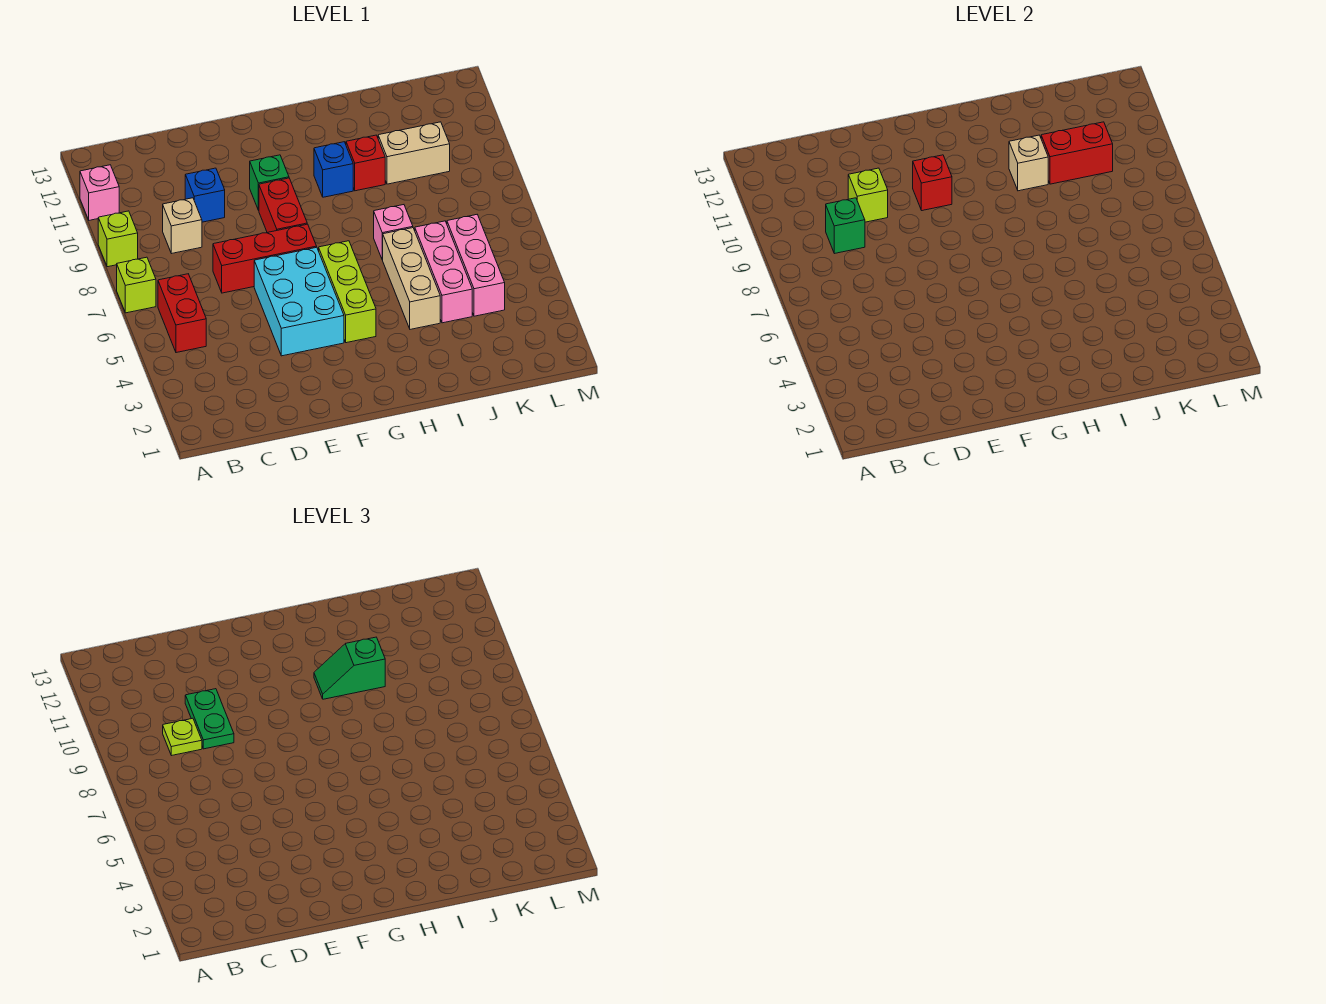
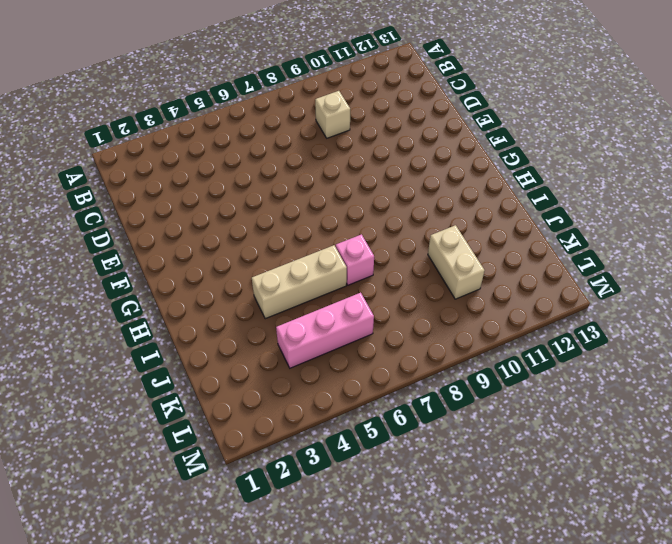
none -> lime 1x1 brick [117,257,156,313]
none -> lime 1x1 brick [98,211,138,267]
none -> pink 1x1 brick [80,165,119,220]

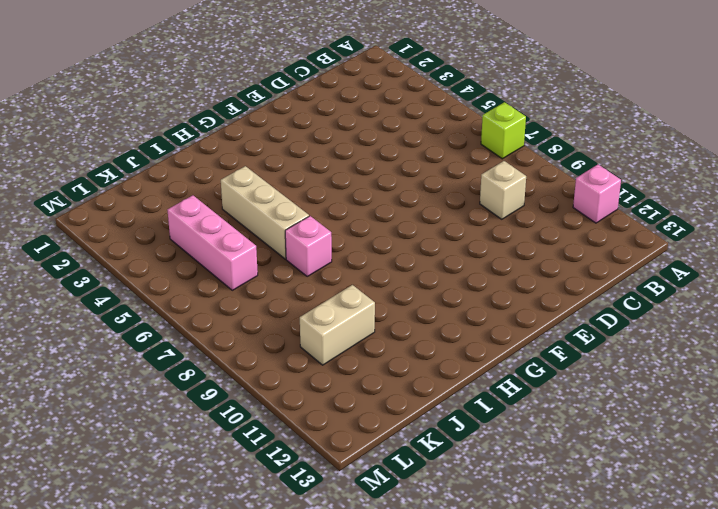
none -> lime 1x1 brick [98,211,138,267]
none -> red 1x2 brick [158,274,206,353]
none -> red 1x3 brick [213,224,317,293]

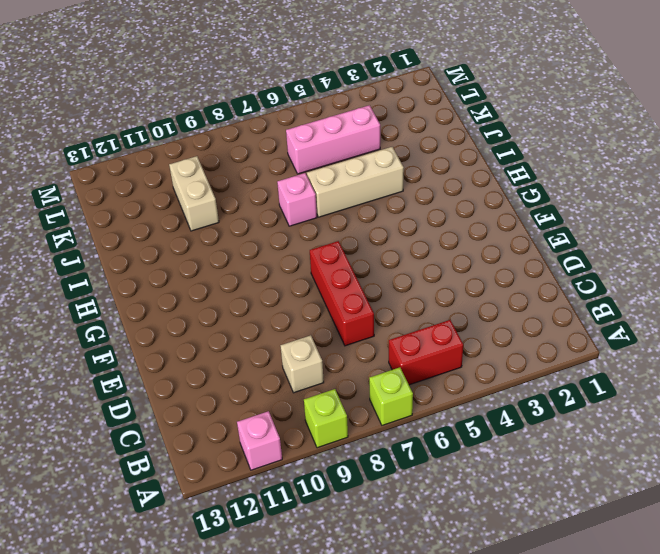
none -> blue 1x1 brick [185,168,225,222]
none -> cyan 2x3 brick [254,247,344,356]
none -> red 1x2 brick [259,178,307,233]

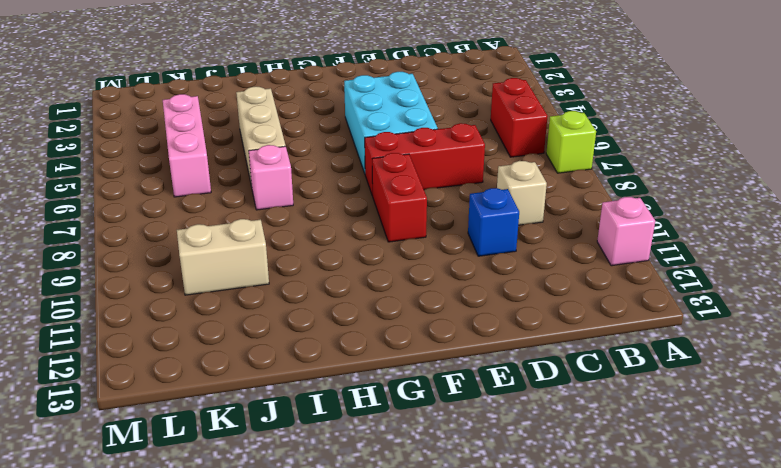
none -> lime 1x1 brick [98,211,138,267]
none -> green 1x1 brick [250,155,289,210]
none -> lime 1x3 brick [319,241,376,343]

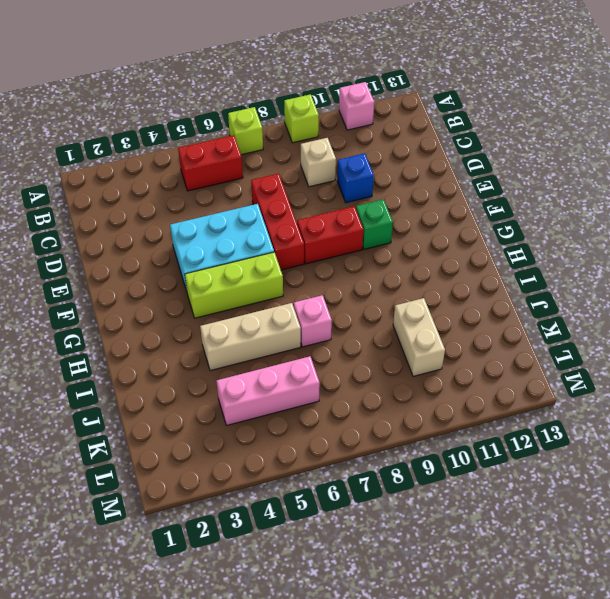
none -> blue 1x1 brick [314,142,353,197]
none -> red 1x1 brick [346,135,385,191]
none -> pink 1x3 brick [415,221,472,323]

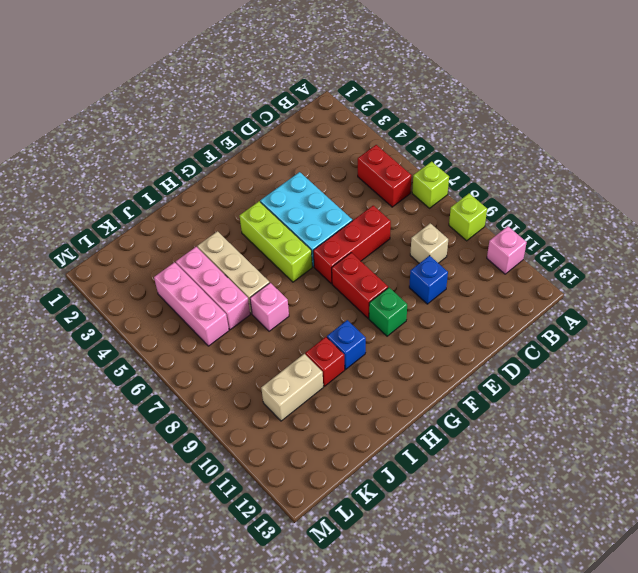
none -> green 1x1 brick [826,198,865,254]
none -> lime 1x1 brick [848,168,888,222]
none -> red 1x1 brick [913,155,952,211]

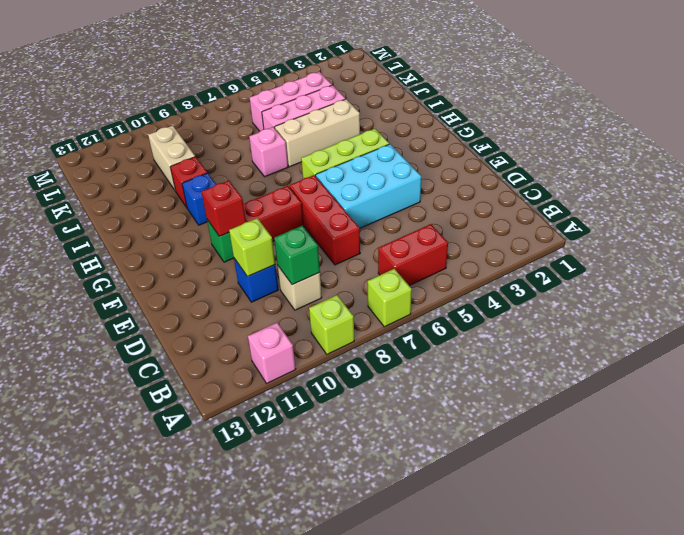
none -> tan 1x1 brick [1009,135,1048,191]
none -> red 1x2 brick [1041,122,1113,184]
none -> lime 1x1 plate [163,718,202,756]

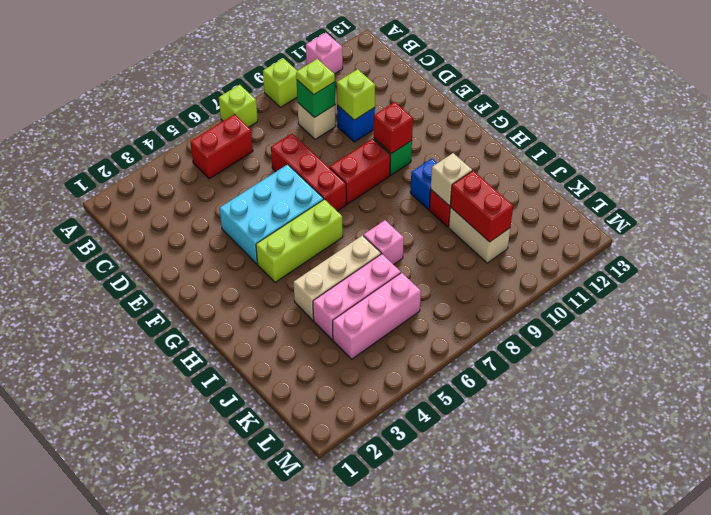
none -> green 1x2 plate [185,689,234,749]
none -> green 1x2 slope [314,637,385,699]

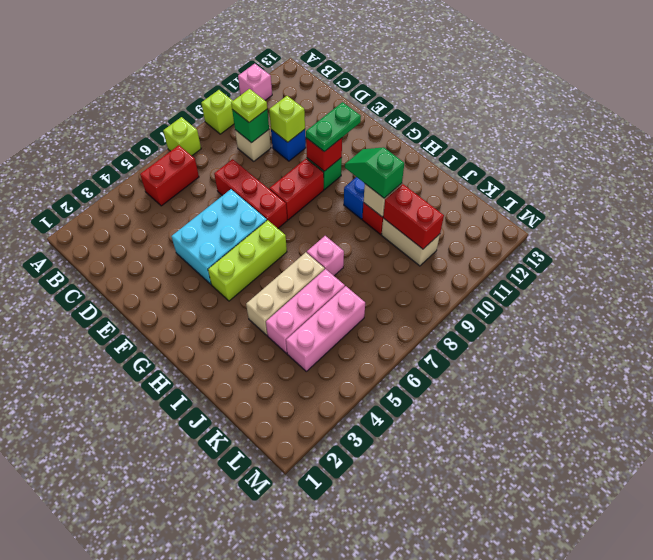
green 1x2 plate [306,102,361,152] -> green 1x2 plate moved to [185,689,234,749]

